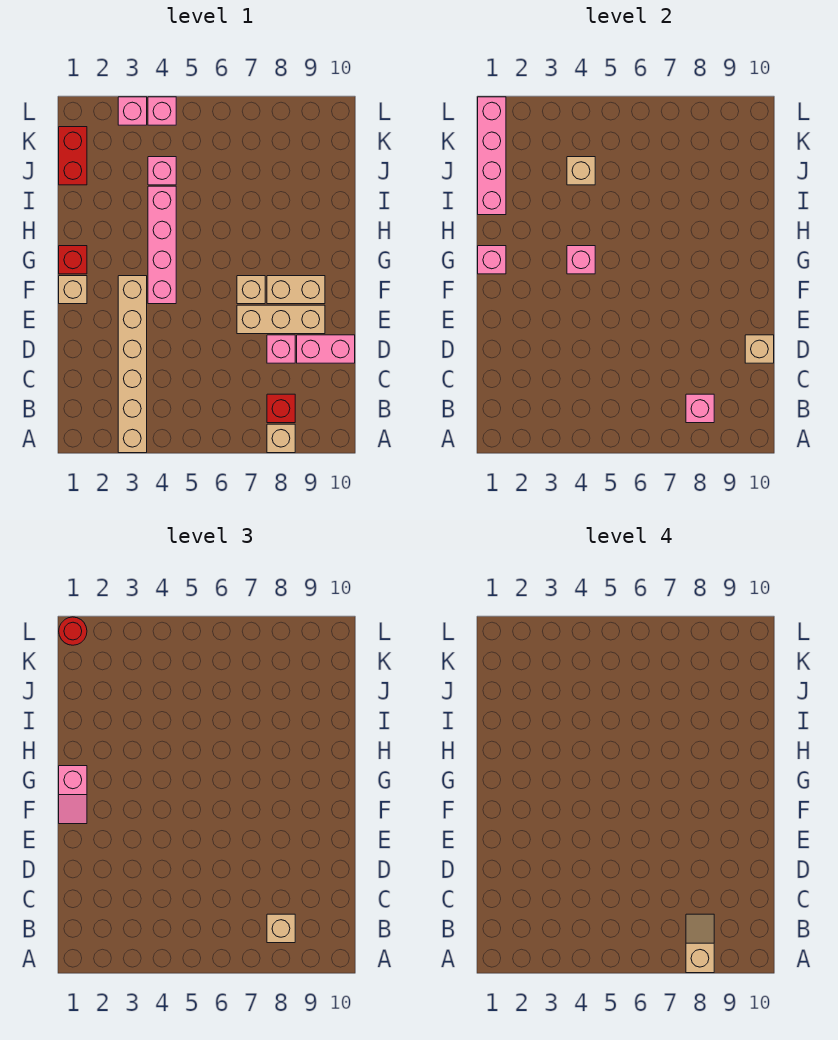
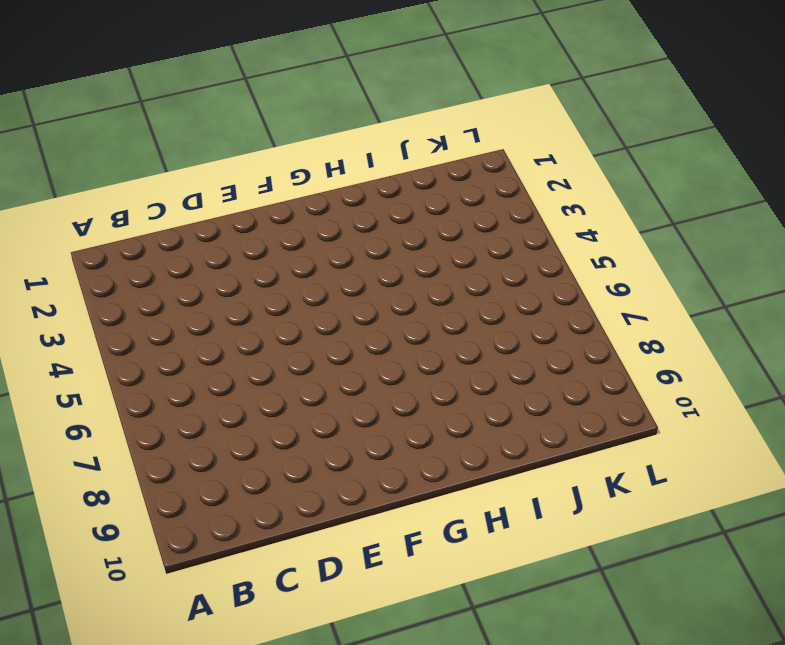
none -> tan 1x6 brick [118,276,147,453]
none -> tan 1x1 brick [267,424,295,453]
none -> red 1x1 brick [267,394,295,423]

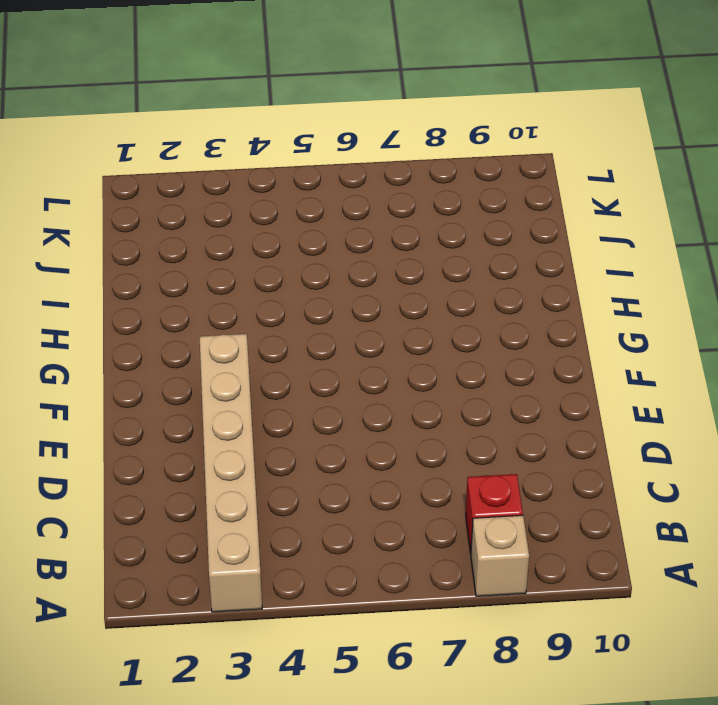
none -> pink 1x1 brick [267,335,295,363]
none -> pink 1x2 brick [297,335,355,363]
none -> tan 1x3 brick [237,305,325,334]

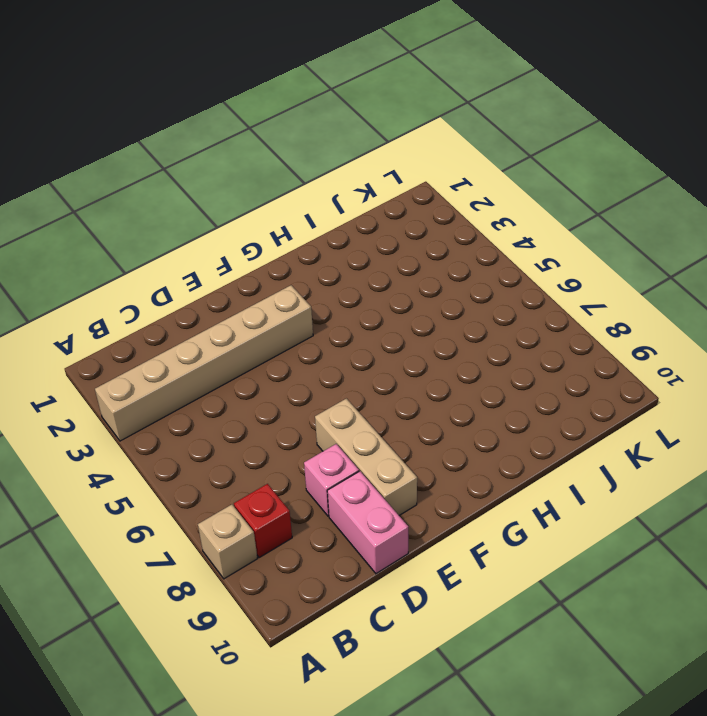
none -> tan 1x1 brick [59,276,87,304]
none -> pink 1x4 brick [148,186,176,304]
none -> tan 1x1 brick [237,276,265,304]

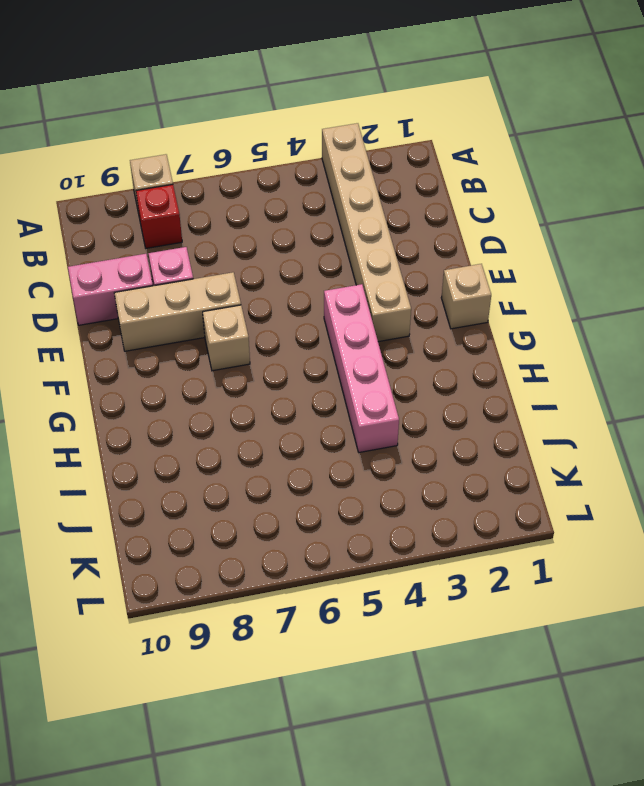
none -> tan 1x2 brick [267,276,325,304]
none -> red 1x1 brick [59,246,87,274]
none -> red 1x2 brick [59,127,87,185]

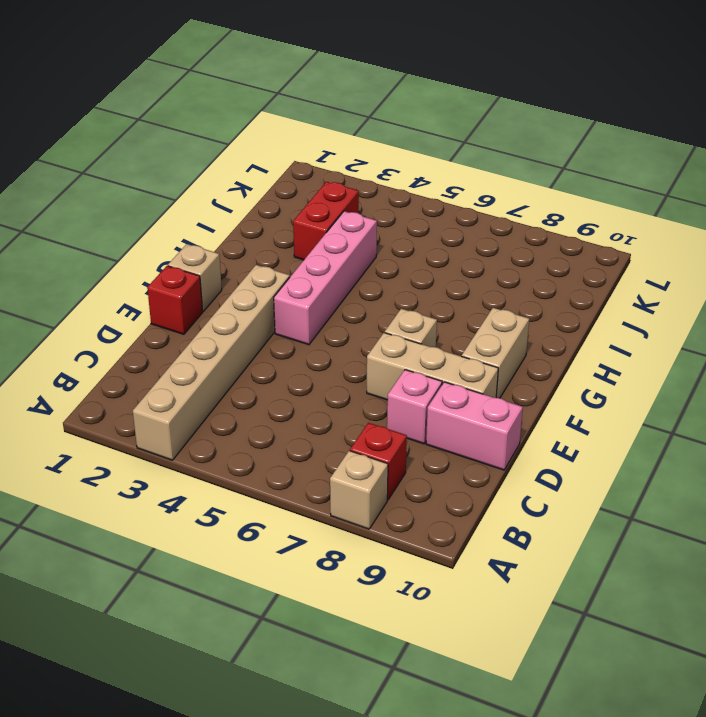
red 1x1 brick [147,266,203,334] -> red 1x1 brick moved to [59,246,87,274]
tan 1x2 brick [462,308,529,398] -> tan 1x2 brick turned to [267,276,325,304]
red 1x2 brick [293,182,359,260] -> red 1x2 brick moved to [59,127,87,185]
none -> pink 1x1 brick [148,157,176,185]
none -> pink 1x1 brick [118,97,147,125]
none -> pink 1x1 brick [148,97,176,125]

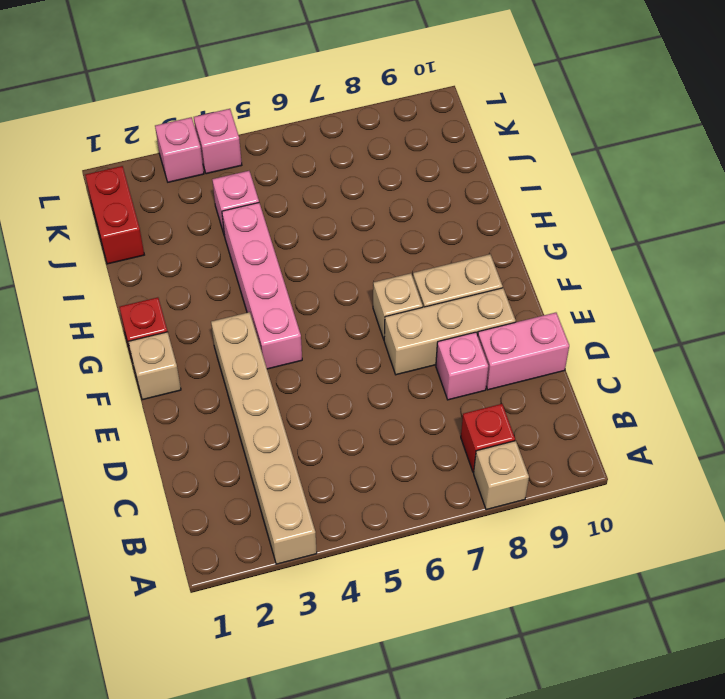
none -> pink 1x1 brick [686,394,714,423]
none -> tan 1x1 brick [745,335,774,363]
none -> pink 1x1 brick [478,246,506,274]

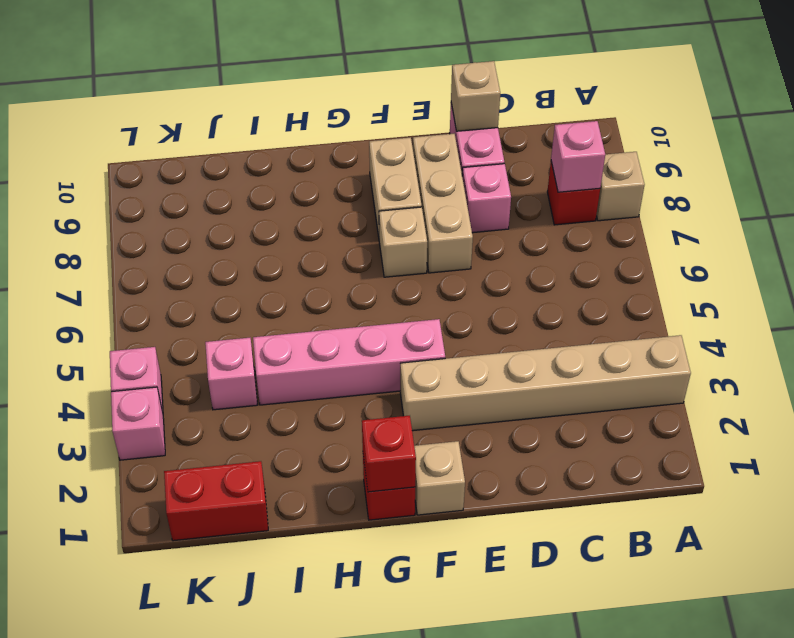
red 1x1 brick [362,416,416,492] -> pink 1x1 brick [478,246,506,274]
none -> pink 1x1 brick [567,246,595,274]
none -> pink 1x4 brick [478,97,506,215]
none -> tan 1x1 brick [567,157,595,185]

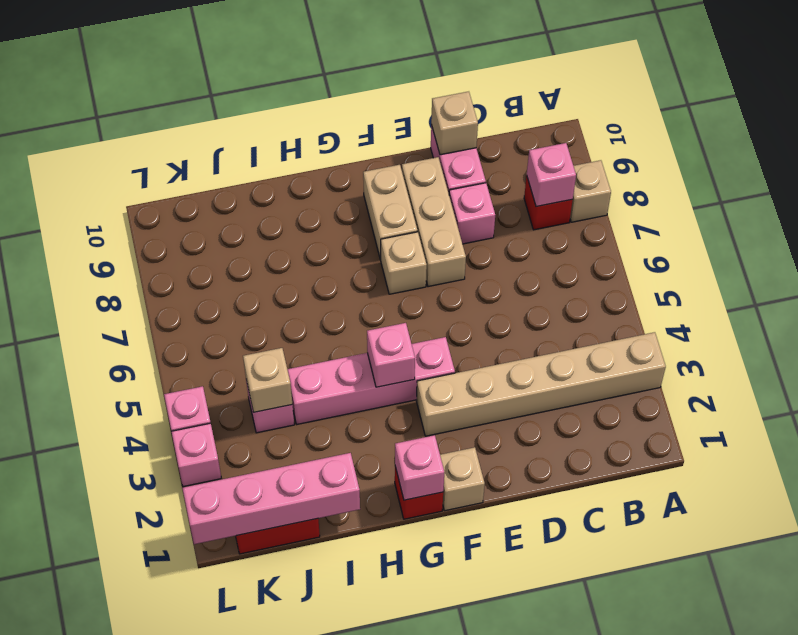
none -> tan 1x1 brick [267,914,295,943]
none -> pink 1x2 slope [59,766,87,824]
none -> red 1x1 round brick [59,617,87,645]

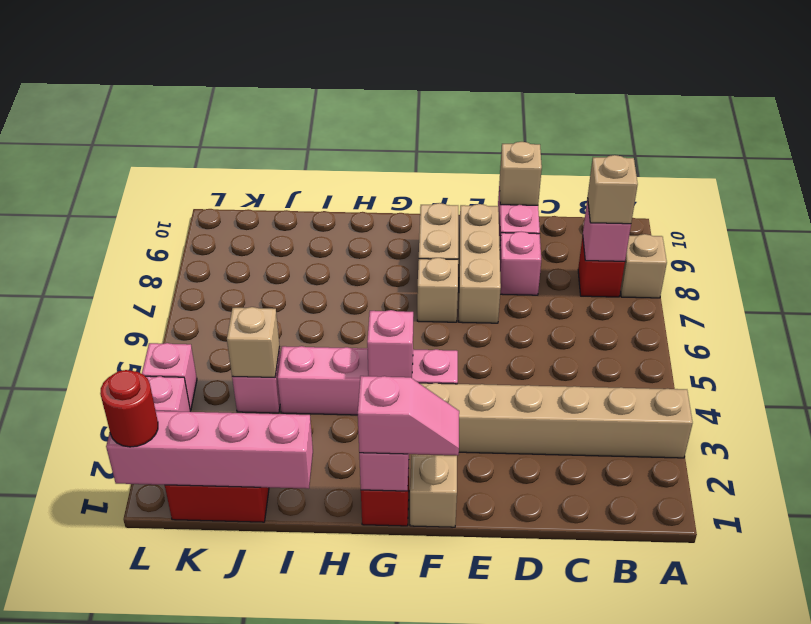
none -> tan 1x2 slope [686,914,714,973]

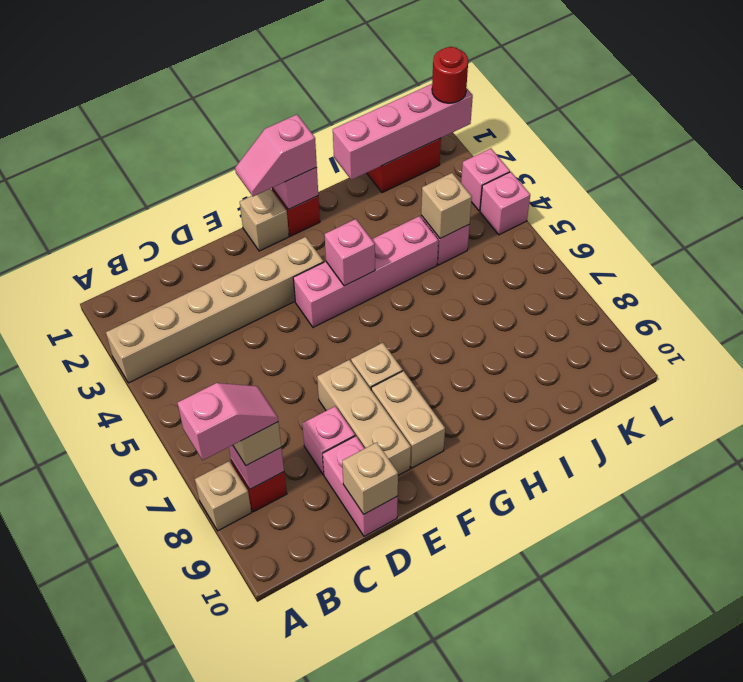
pink 1x2 slope [178,383,278,460] -> tan 1x2 slope [686,914,714,973]

